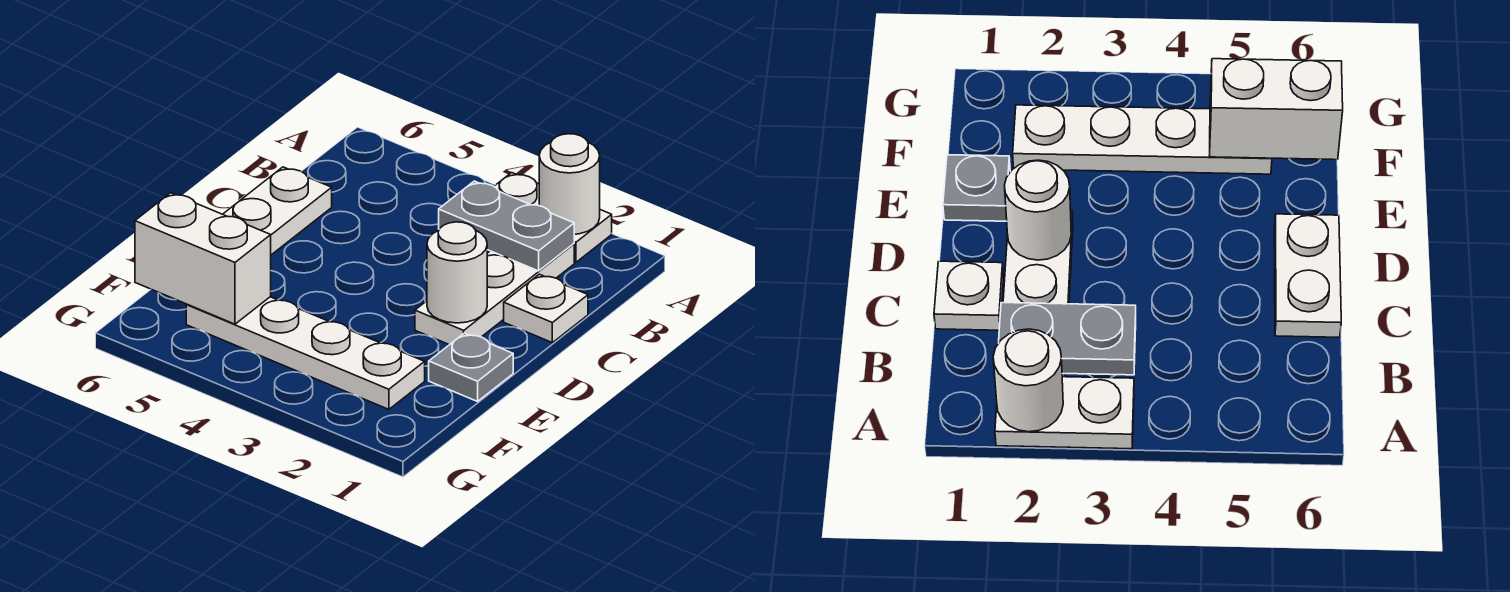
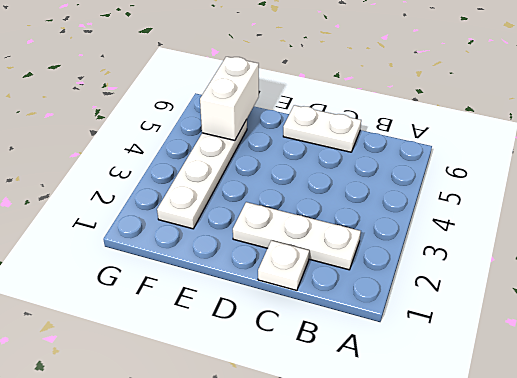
none -> white 1x2 plate [494,173,612,262]
none -> grey 1x1 plate [429,333,513,401]

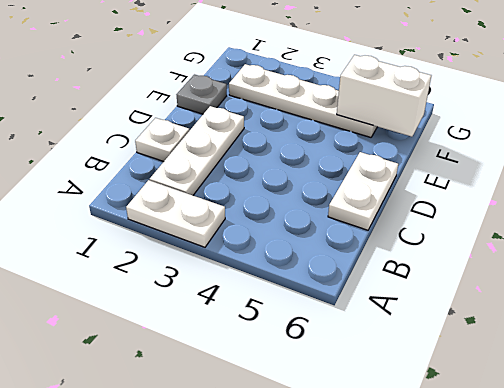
none -> white 1x1 round brick [539,134,600,234]
none -> grey 1x2 plate [439,181,574,271]

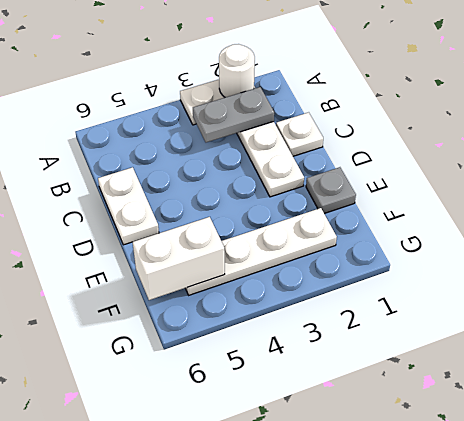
none -> white 1x1 round brick [427,222,487,323]

